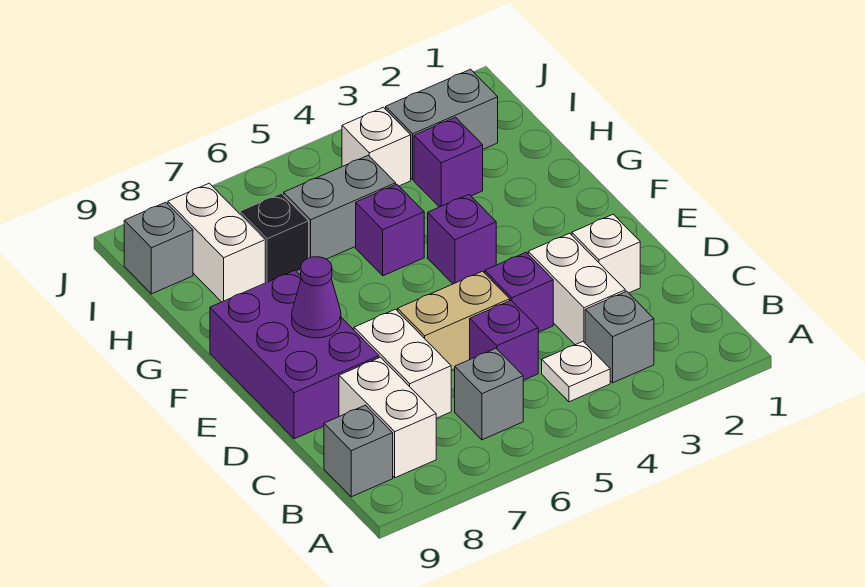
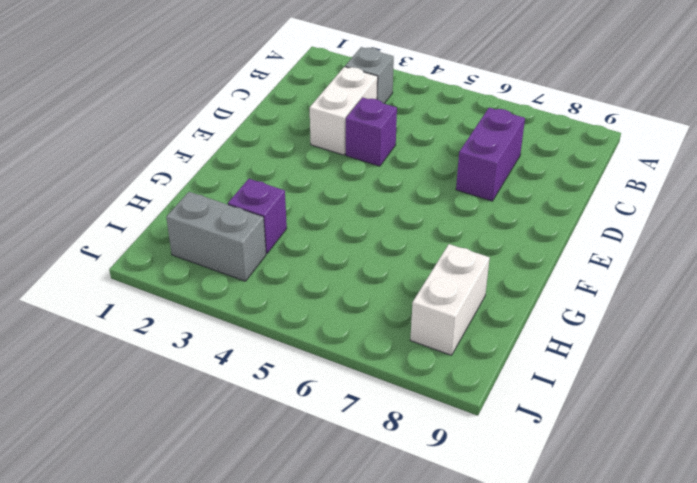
purple 1x2 brick [456,108,525,201] -> white 1x2 brick [354,309,451,418]
none -> white 1x1 plate [542,341,610,402]
none -> grey 1x1 brick [455,348,523,440]
none -> white 1x2 brick [339,357,436,478]

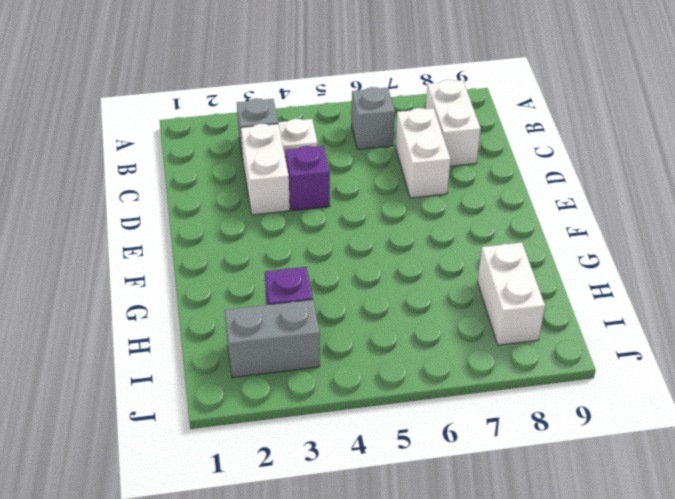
none -> grey 1x1 brick [324,405,393,497]
none -> purple 1x1 brick [470,300,538,380]
none -> white 1x1 brick [572,214,640,293]

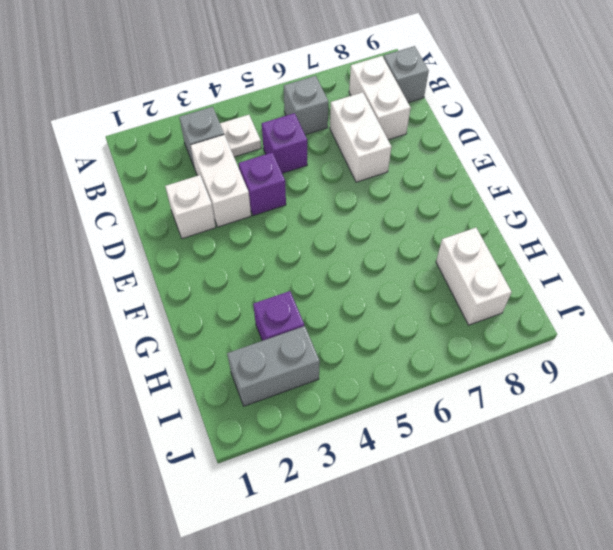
none -> tan 1x2 brick [398,271,510,370]
none -> purple 2x3 brick [210,270,379,439]
none -> purple 1x1 brick [428,194,496,284]

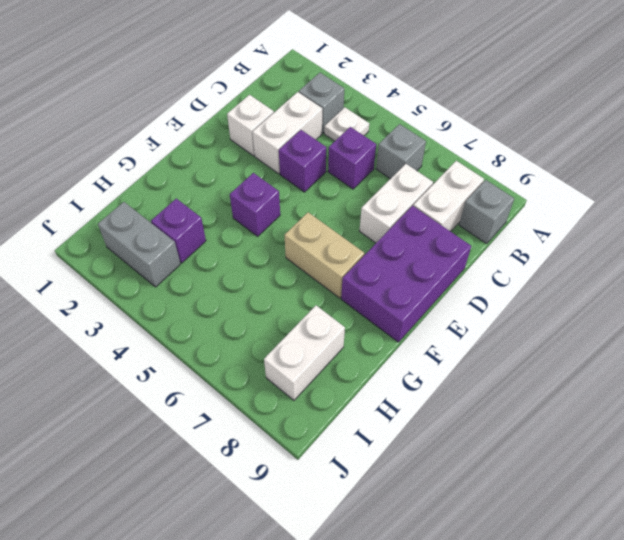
tan 1x2 brick [285,212,364,298] -> tan 1x2 brick moved to [398,271,510,370]
none -> purple 1x1 brick [356,184,424,276]
none -> grey 1x2 brick [284,155,396,259]
none -> black 1x1 brick [240,193,309,283]

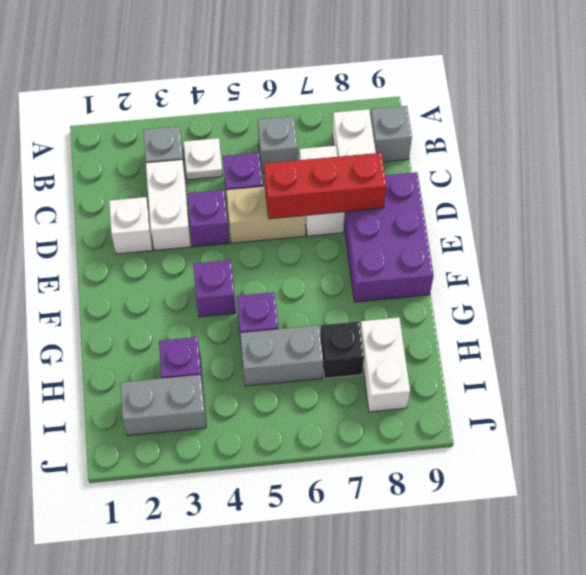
red 1x3 brick [264,153,386,219] -> none
none -> white 1x1 brick [342,107,411,186]
none -> grey 1x1 brick [124,202,193,294]
none -> purple 1x1 cone [292,257,341,338]

